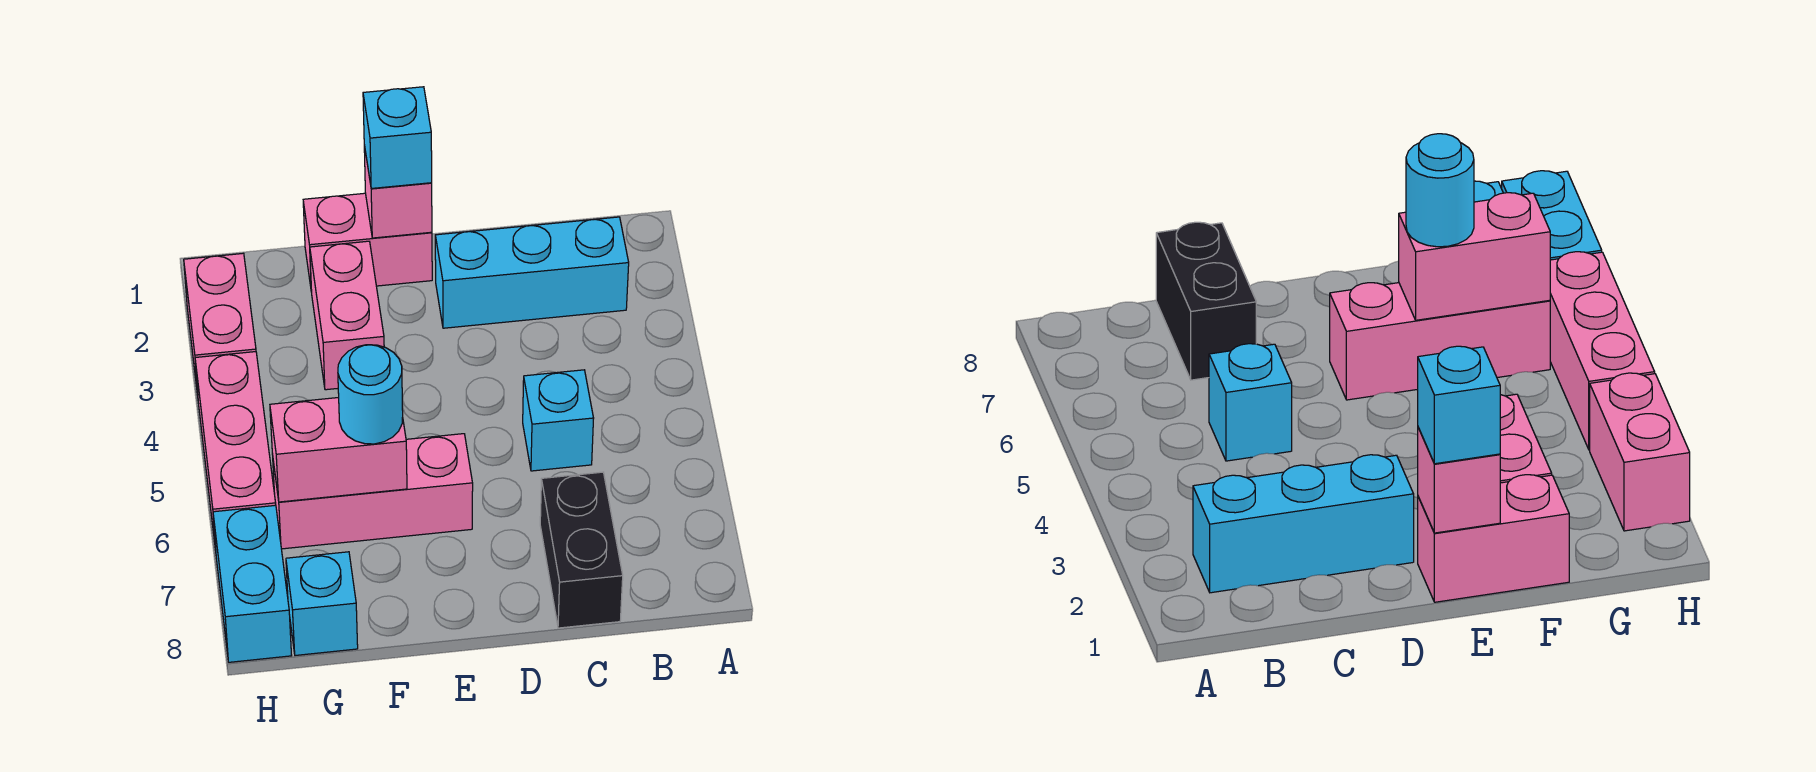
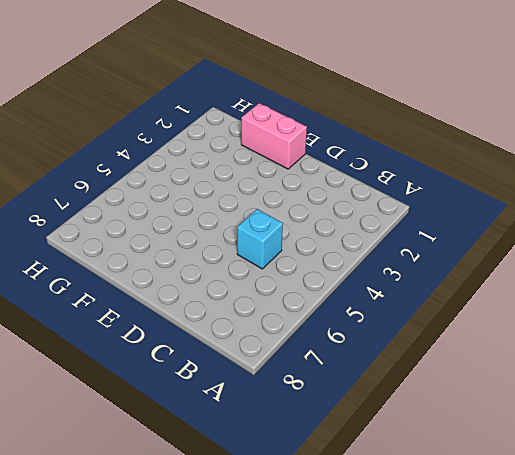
none -> cyan 1x3 brick [435,217,629,328]
none -> black 1x2 brick [540,472,623,628]
none -> pink 1x3 brick [272,434,473,549]

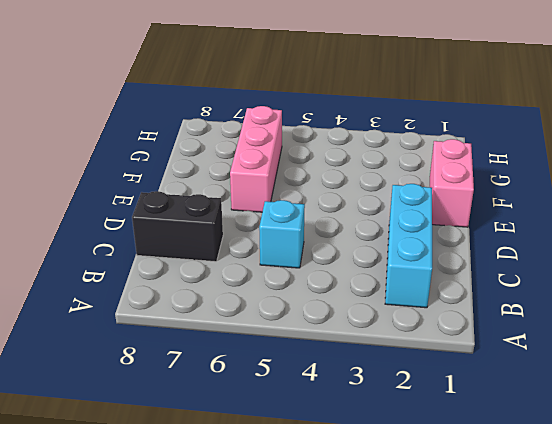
none -> pink 1x2 brick [310,241,384,390]
none -> cyan 1x1 brick [286,552,358,655]
none -> pink 1x2 brick [184,253,256,395]

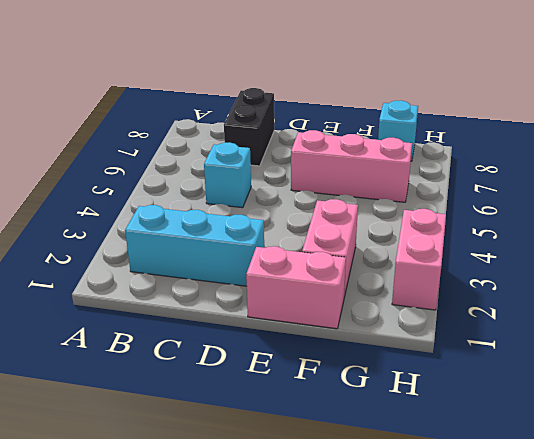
none -> pink 1x3 brick [195,352,276,550]
none -> cyan 1x2 brick [213,505,292,662]
none -> pink 1x1 brick [364,145,432,238]

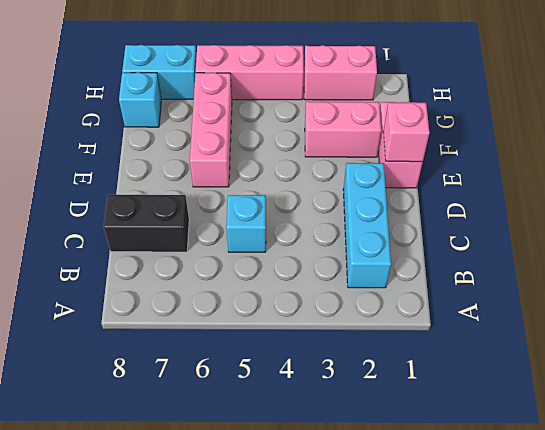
none -> pink 1x2 brick [270,398,407,502]
none -> cyan 1x1 brick [363,87,432,188]
none -> cyan 1x1 round brick [338,345,403,444]

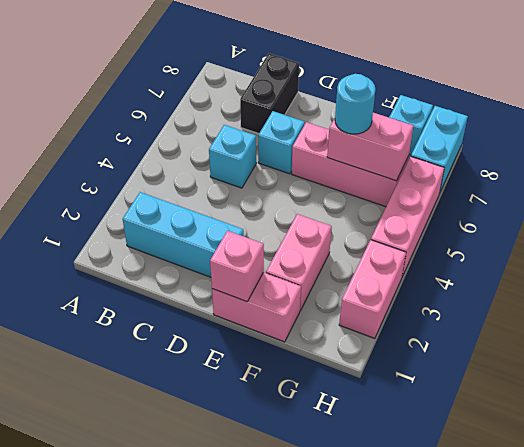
cyan 1x1 brick [258,111,305,174] -> cyan 1x1 brick moved to [363,87,432,188]

